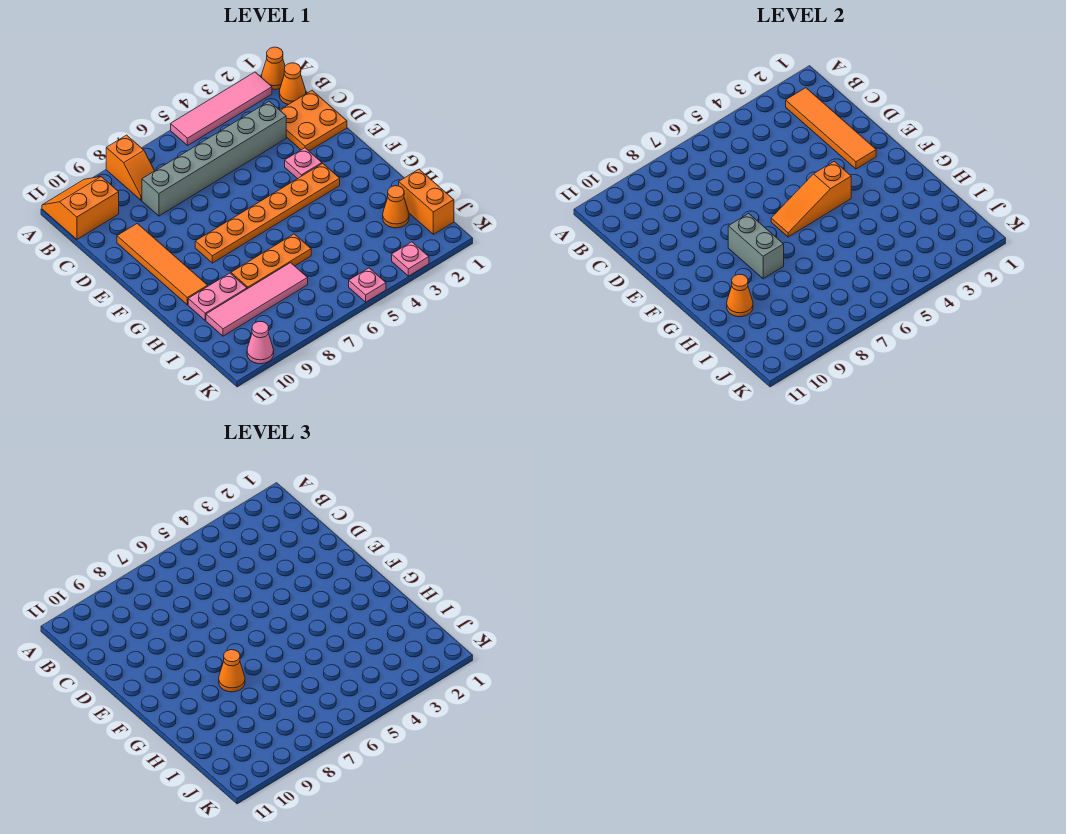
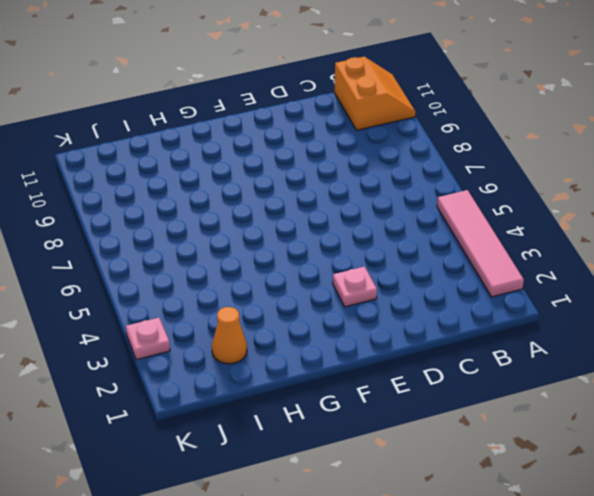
none -> orange 1x1 cone [262,47,285,90]
none -> orange 1x2 slope [106,135,155,200]
none -> orange 1x1 cone [279,63,306,105]

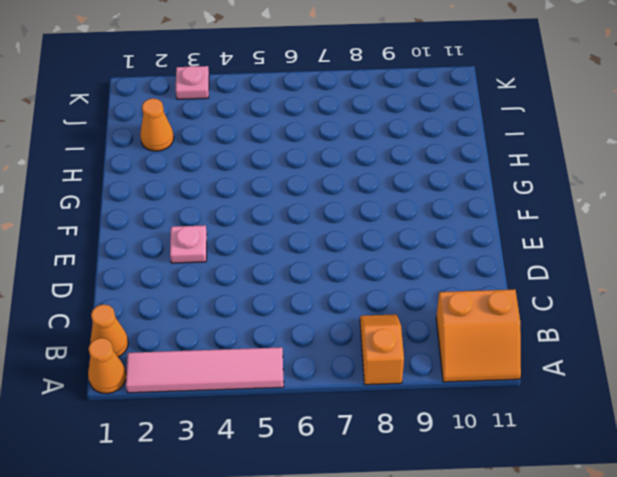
none -> orange 2x2 plate [280,90,347,151]
none -> grey 1x6 brick [142,101,286,216]
none -> orange 1x4 tile [117,223,208,305]

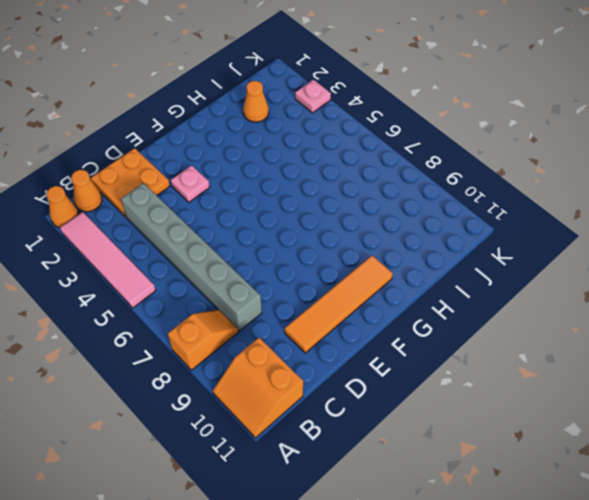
none -> orange 1x6 plate [195,163,340,263]
none -> orange 1x3 plate [231,234,311,289]
none -> pink 1x2 plate [188,273,247,320]

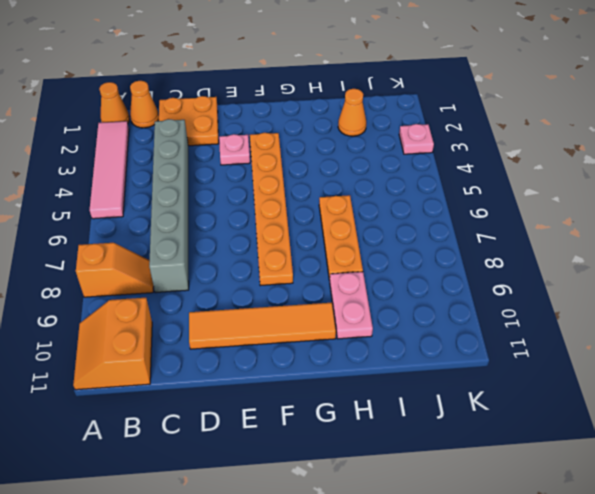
none -> orange 1x2 brick [399,169,454,234]
none -> pink 1x4 tile [206,263,308,336]
none -> pink 1x1 plate [349,268,386,302]

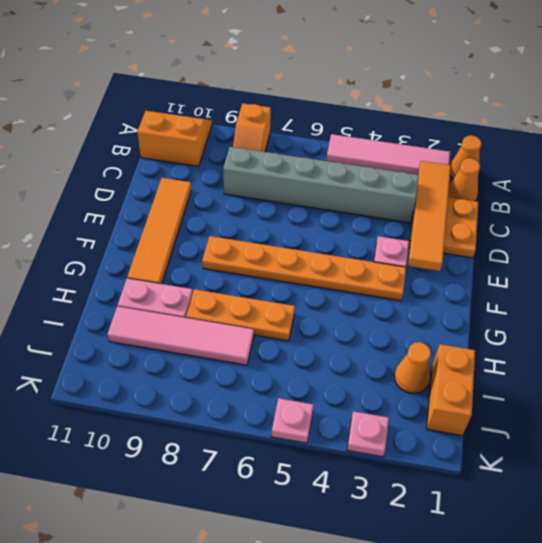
none -> pink 1x1 cone [247,322,274,364]
none -> orange 1x3 slope [771,161,851,237]
none -> grey 1x2 brick [728,214,784,279]

